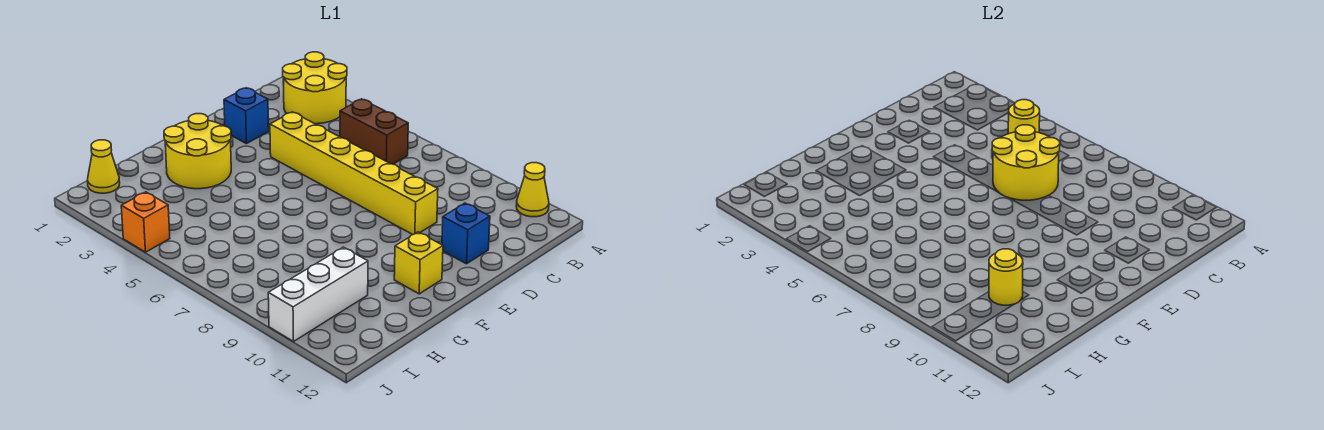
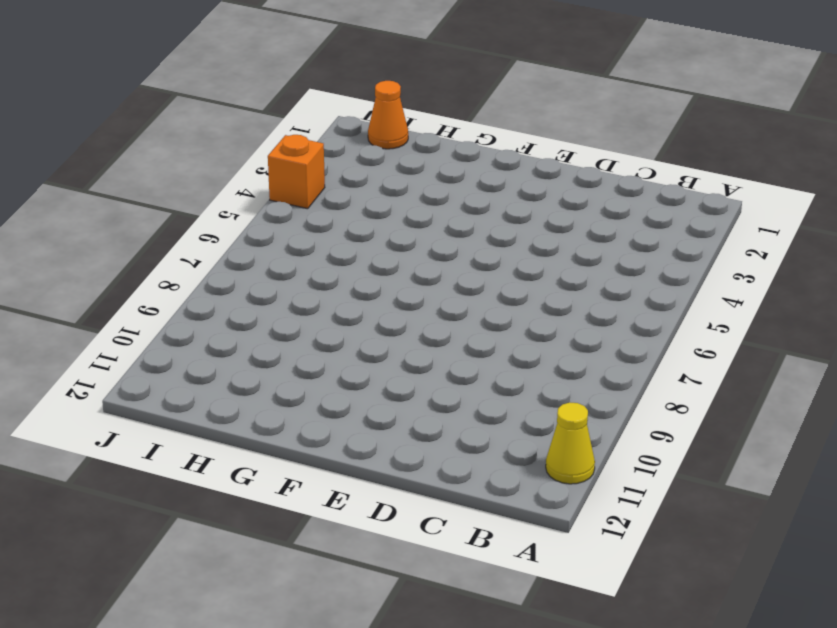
orange 1x1 cone [368,81,408,149] -> yellow 1x1 cone [87,140,120,193]
none -> yellow 2x2 round brick [283,52,347,124]
none -> brown 1x2 brick [340,99,408,164]
none -> blue 1x1 brick [224,88,269,144]

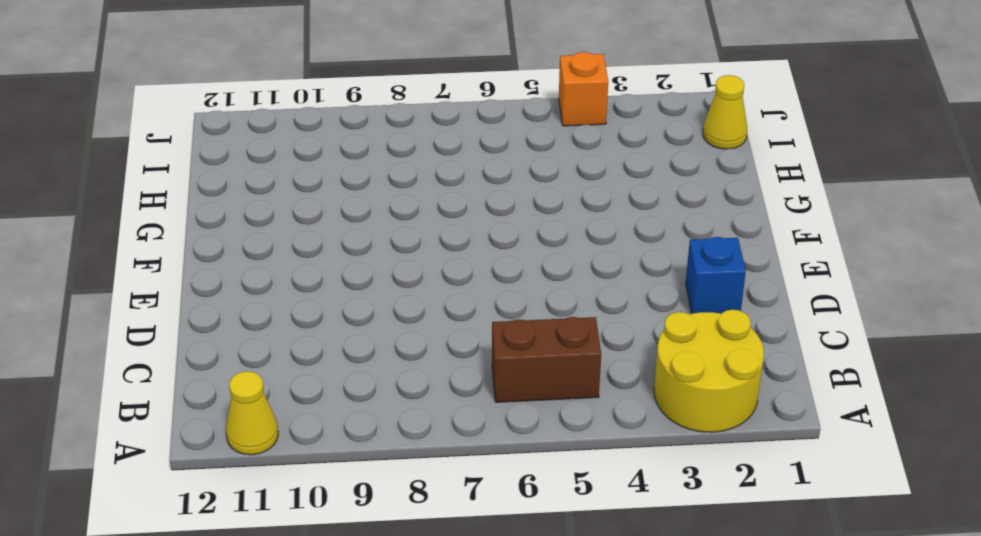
none -> yellow 1x6 brick [270,112,438,235]
none -> blue 1x1 brick [442,203,490,264]
none -> yellow 2x2 round brick [164,114,231,189]

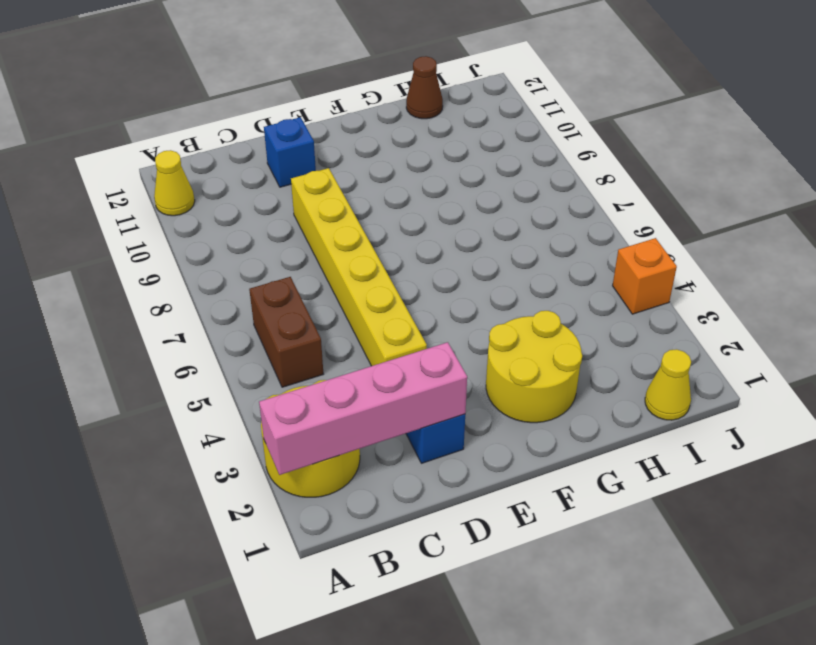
pink 1x4 brick [259,342,467,475] -> none
brown 1x1 cone [406,56,443,119] -> none
none -> yellow 1x1 brick [394,232,443,294]
none -> white 1x3 brick [268,247,368,342]
none -> yellow 1x1 round brick [1008,100,1040,134]

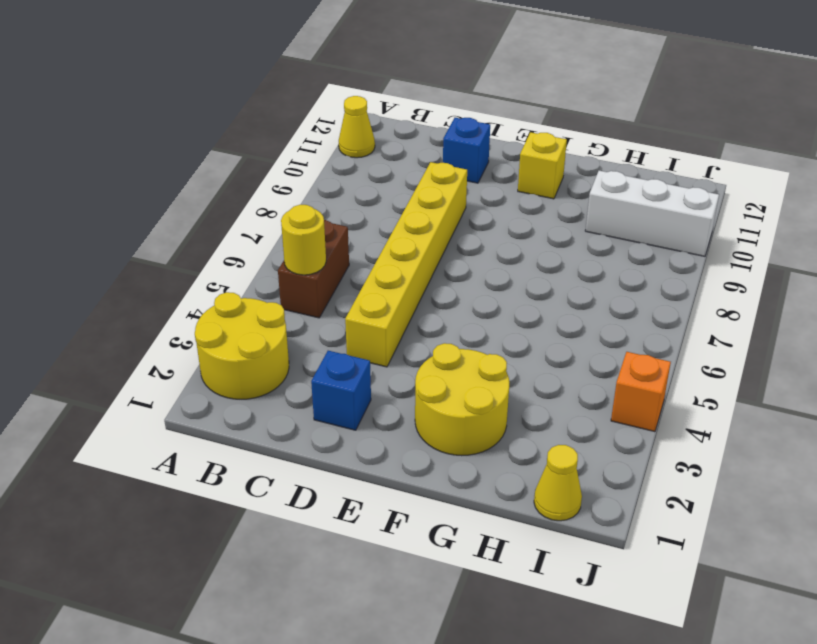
none -> yellow 2x2 round brick [992,125,1060,200]
none -> yellow 1x1 round brick [989,249,1023,305]

